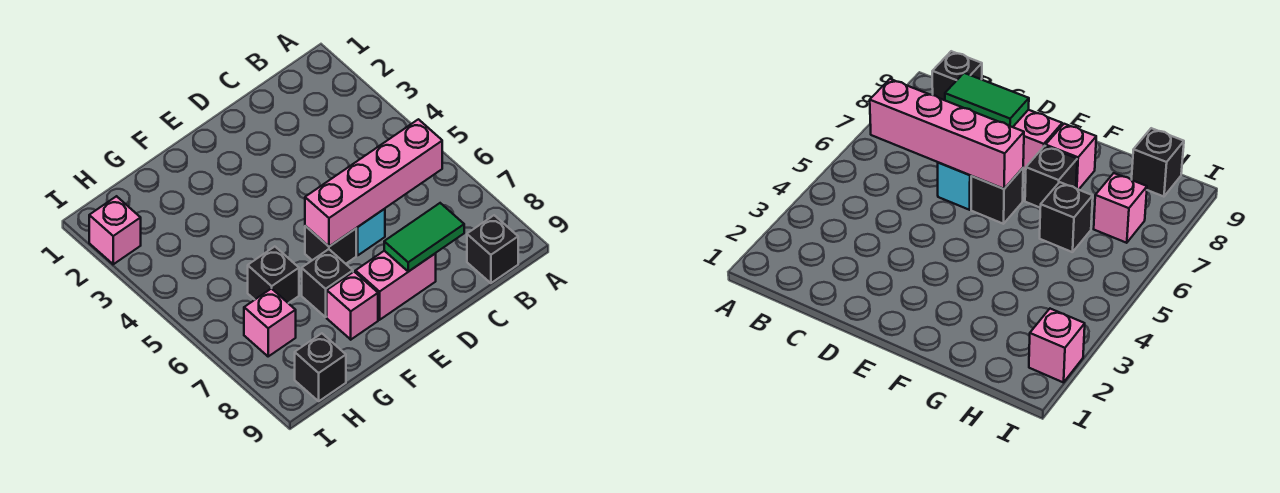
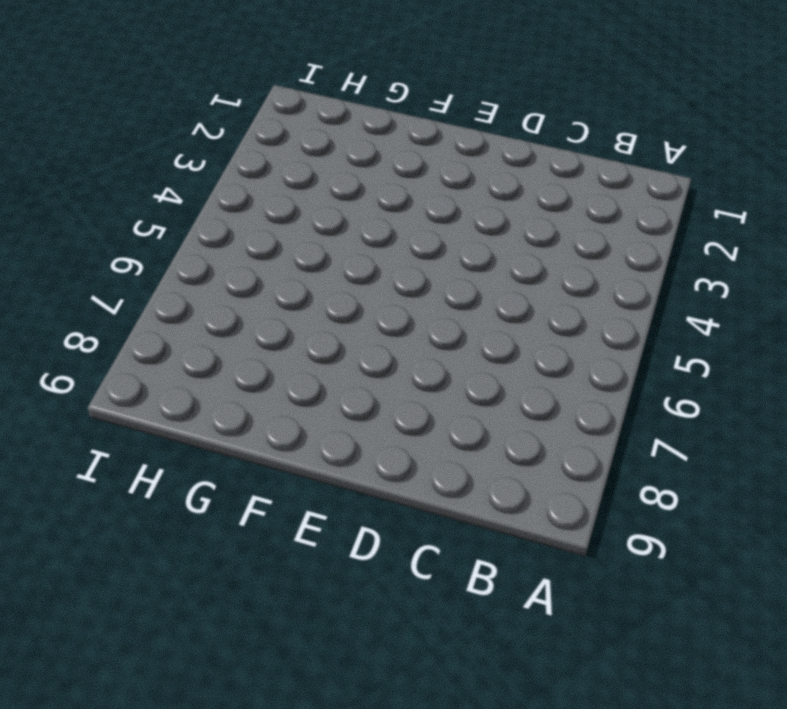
none -> black 1x1 brick [467,215,518,283]
none -> cyan 1x1 brick [356,209,385,255]
none -> pink 1x2 brick [355,251,436,320]

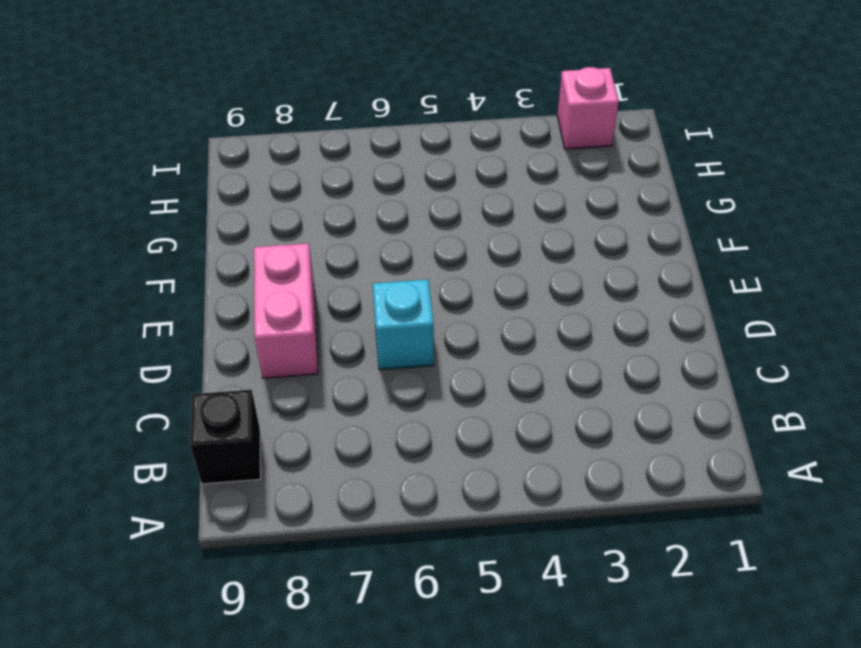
none -> black 1x1 brick [305,226,356,264]
none -> black 1x1 brick [302,249,353,317]
none -> pink 1x1 brick [327,272,378,340]

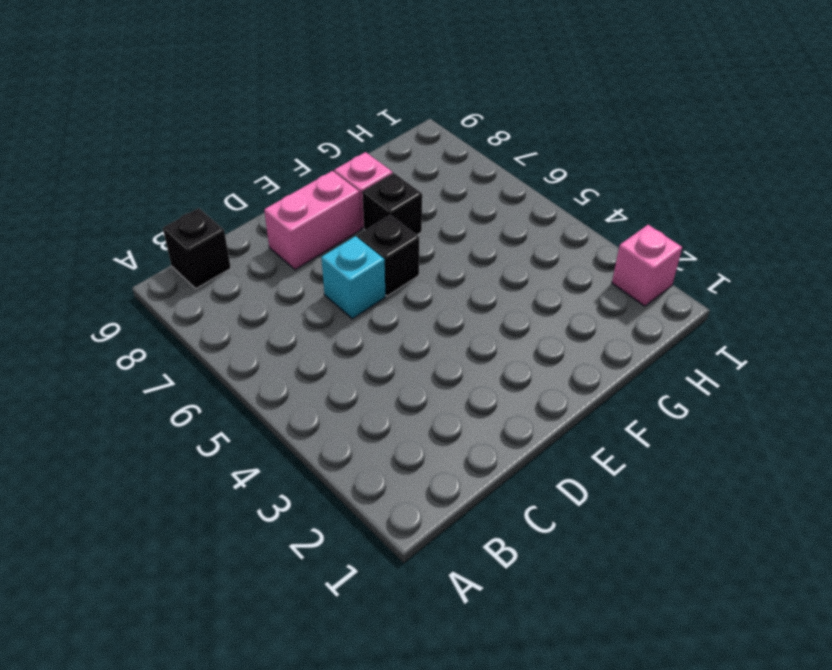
none -> black 1x1 brick [248,247,299,303]
none -> pink 1x1 brick [244,288,296,356]
none -> black 1x1 brick [295,333,346,401]

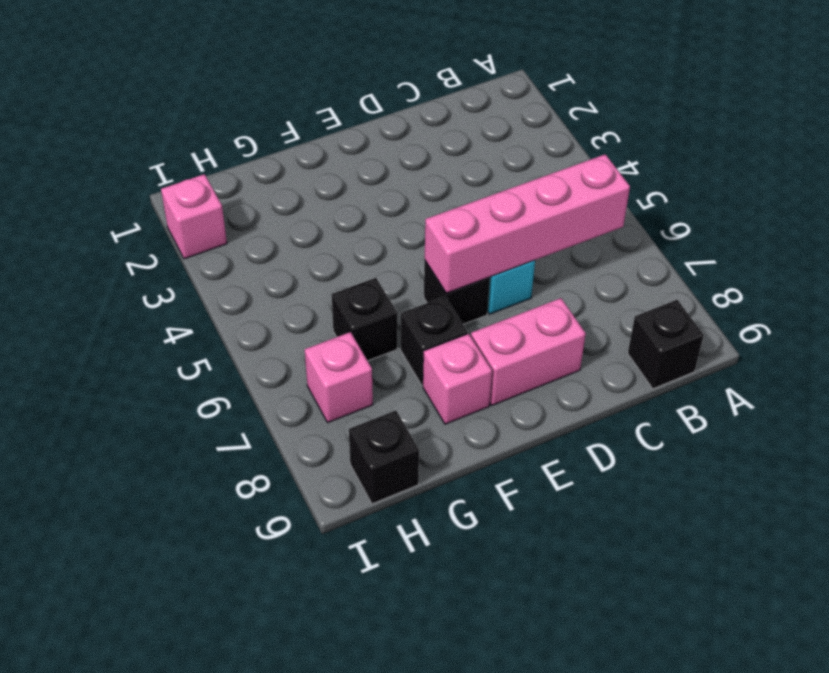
none -> green 1x2 tile [384,203,464,272]

